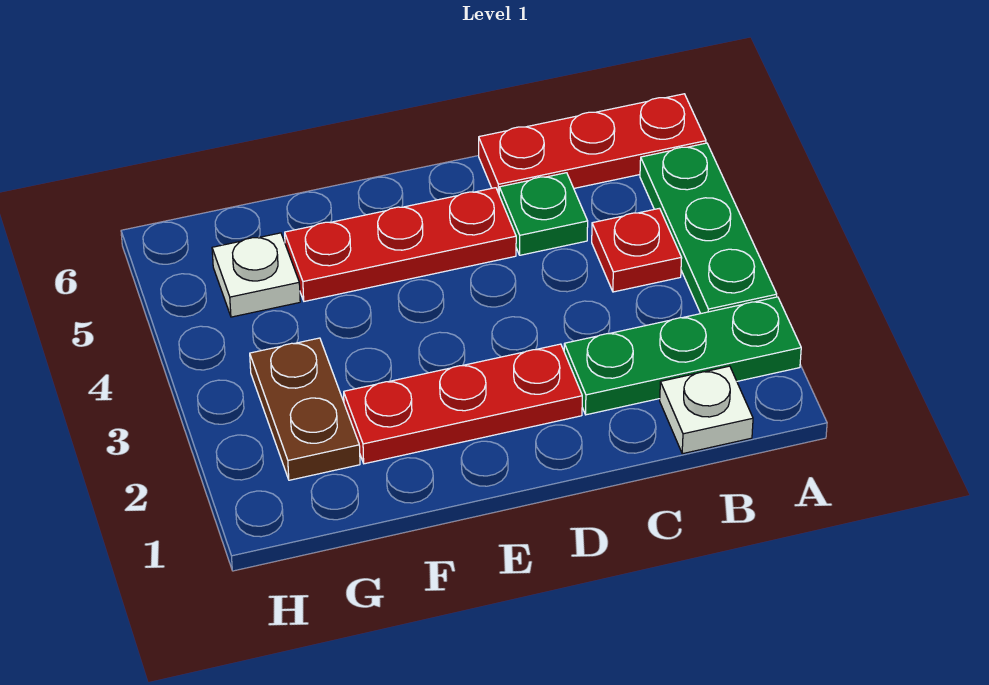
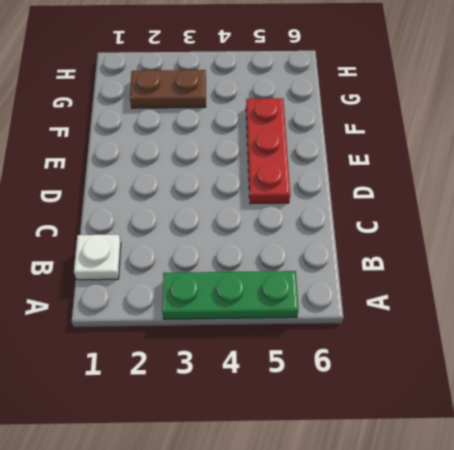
none -> green 1x3 plate [564,297,801,415]
none -> red 1x3 plate [479,94,706,194]

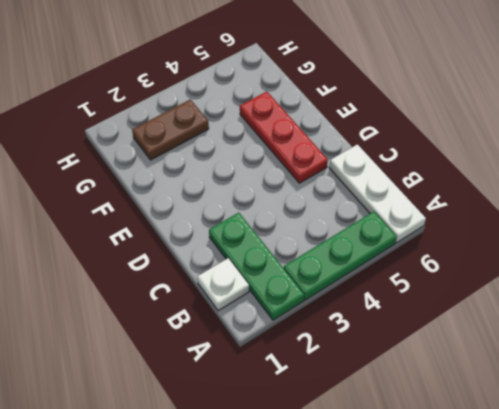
white 1x3 plate [329,144,426,243] -> red 1x3 plate [479,94,706,194]
none -> red 1x1 plate [592,208,682,292]
none -> green 1x1 plate [499,173,588,255]

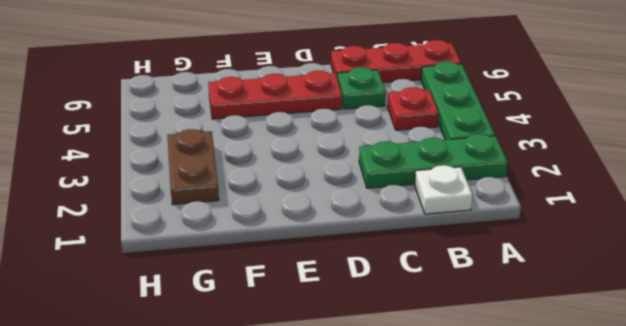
none -> red 1x3 plate [344,344,582,464]
none -> white 1x1 plate [212,233,300,317]

